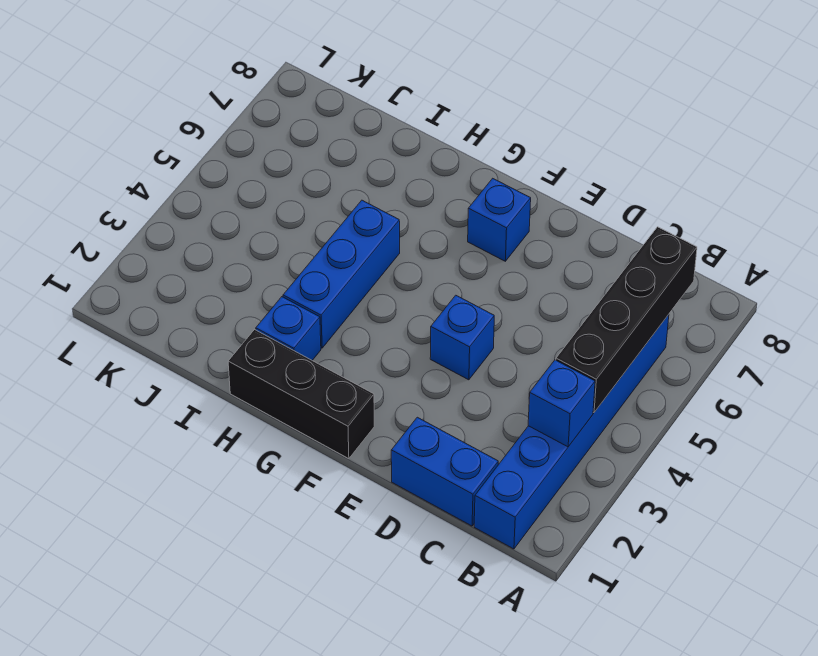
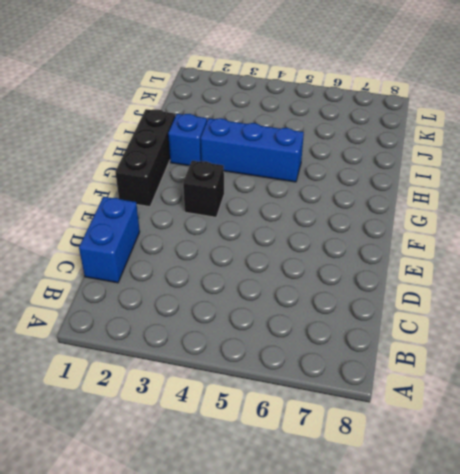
black 1x1 brick [183,161,224,217] -> none
none -> blue 1x6 brick [474,315,669,549]
none -> blue 1x1 brick [430,295,494,380]

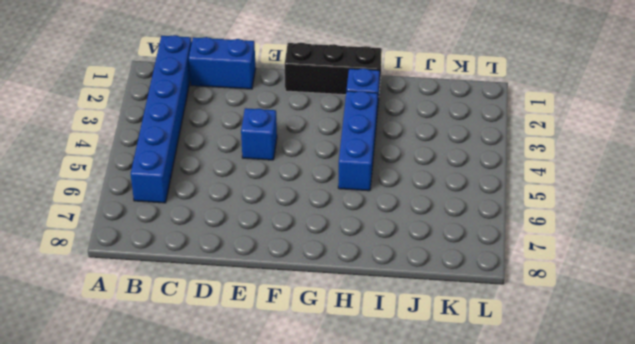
none -> blue 1x1 brick [468,178,531,261]
none -> blue 1x1 brick [528,360,595,447]

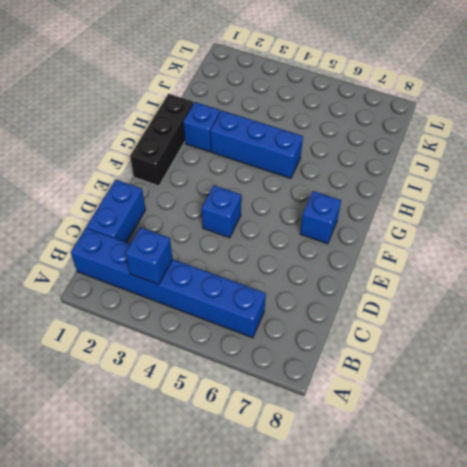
none -> black 1x4 brick [556,227,697,412]

